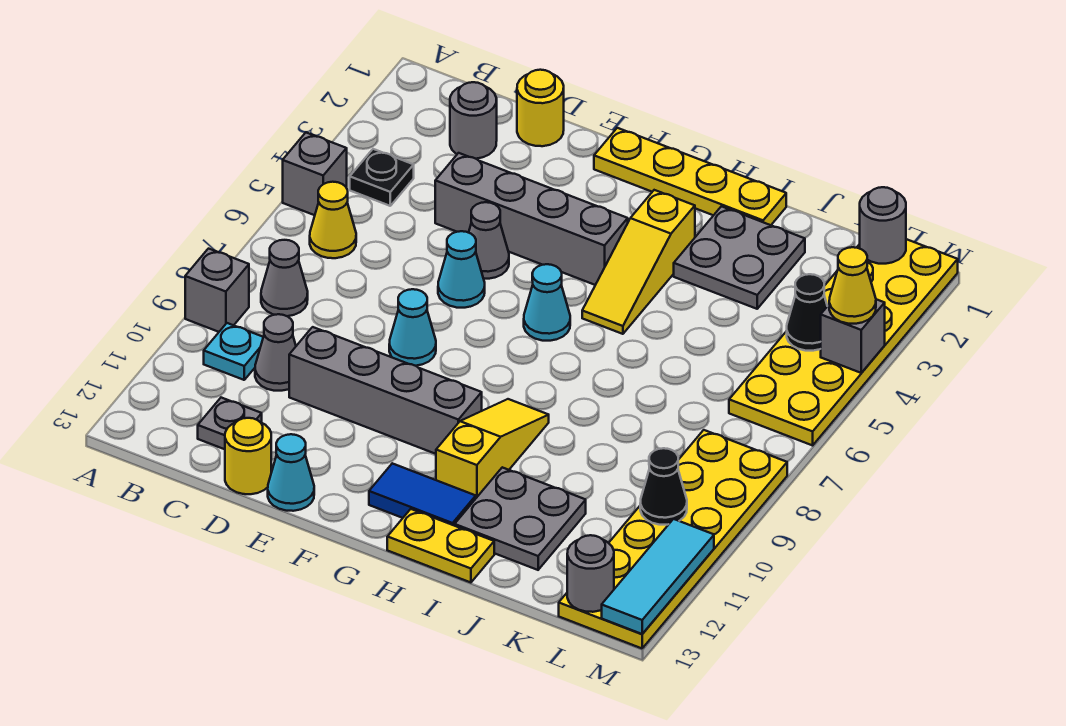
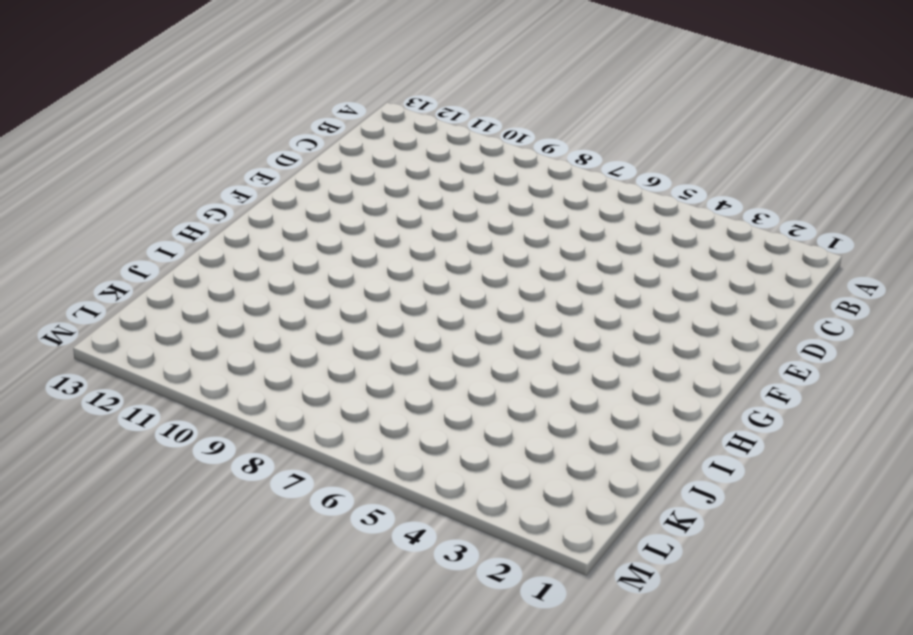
none -> grey 1x1 brick [283,133,347,215]
none -> grey 1x1 brick [185,249,249,332]
none -> black 1x1 plate [350,149,414,206]
none -> yellow 1x1 cone [310,182,356,258]

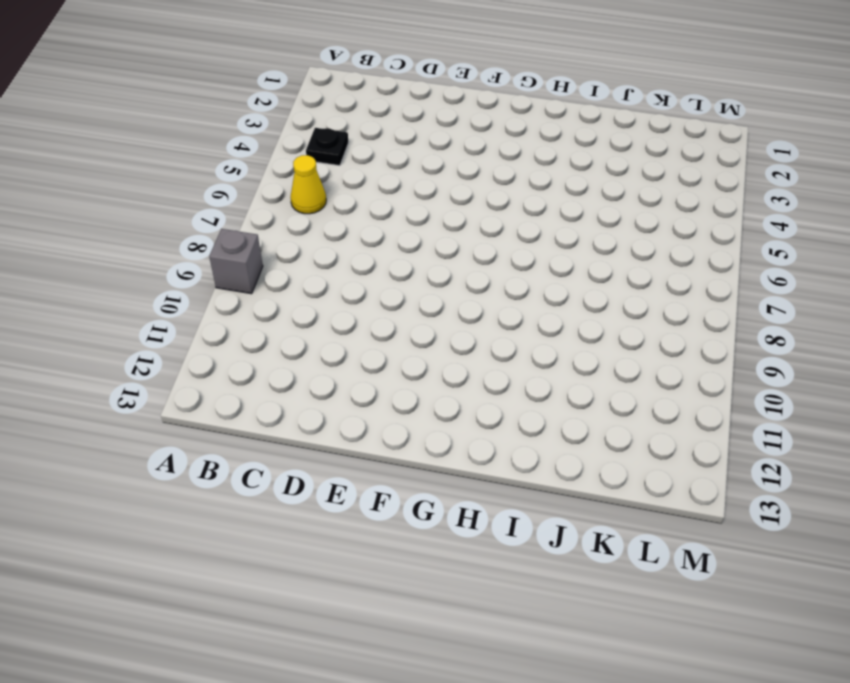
none -> grey 1x1 brick [283,133,347,215]
none -> grey 1x1 cone [261,240,308,316]
none -> cyan 1x1 plate [204,323,263,380]
none -> grey 1x1 round brick [450,82,497,159]

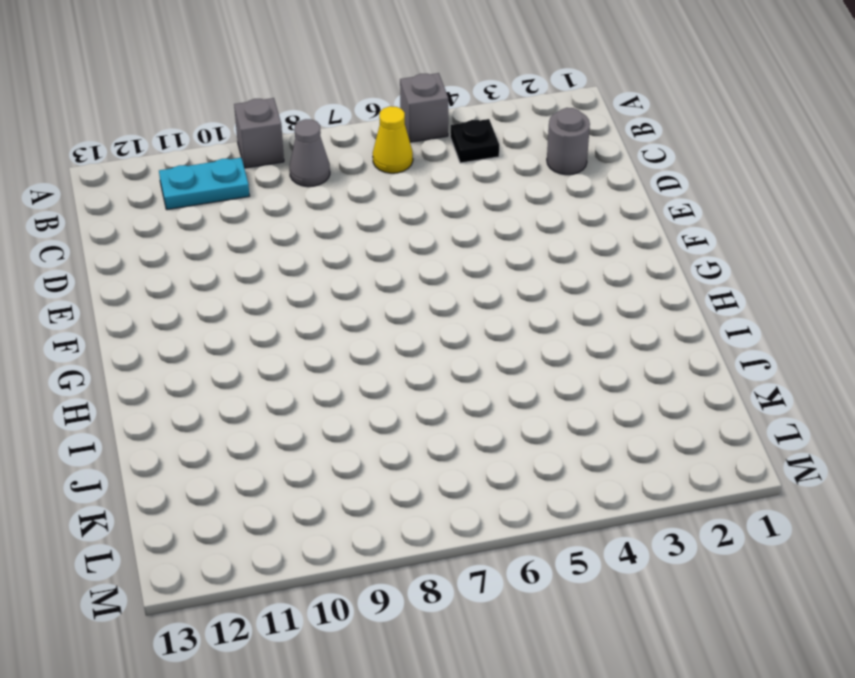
cyan 1x2 plate [159,158,250,210] -> cyan 1x1 plate [204,323,263,380]
none -> grey 1x1 cone [255,314,296,391]
none -> grey 1x1 plate [198,398,262,449]
none -> yellow 1x1 round brick [517,70,564,146]
none -> grey 1x4 brick [435,153,628,285]

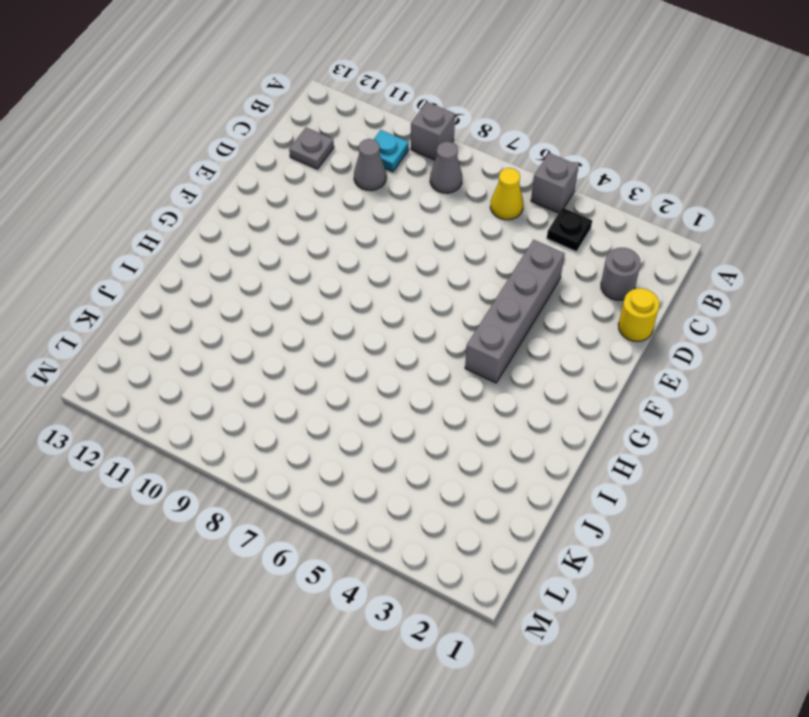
none -> grey 1x4 brick [289,327,482,454]
none -> yellow 1x1 round brick [225,418,271,494]
none -> grey 1x1 cone [469,202,509,279]
none -> cyan 1x1 cone [438,231,485,308]

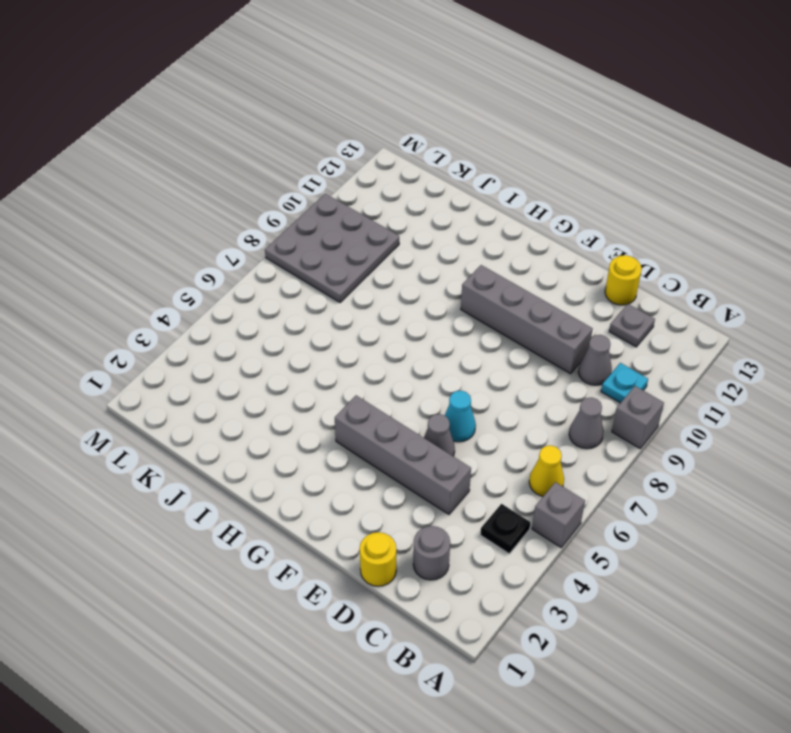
grey 3x3 plate [265,194,399,302] -> yellow 2x6 plate [559,430,787,648]
none -> cyan 1x1 cone [389,289,436,366]
none -> cyan 1x1 cone [268,434,314,511]
none -> yellow 1x4 plate [594,128,786,225]
none -> cyan 1x1 cone [524,264,570,341]

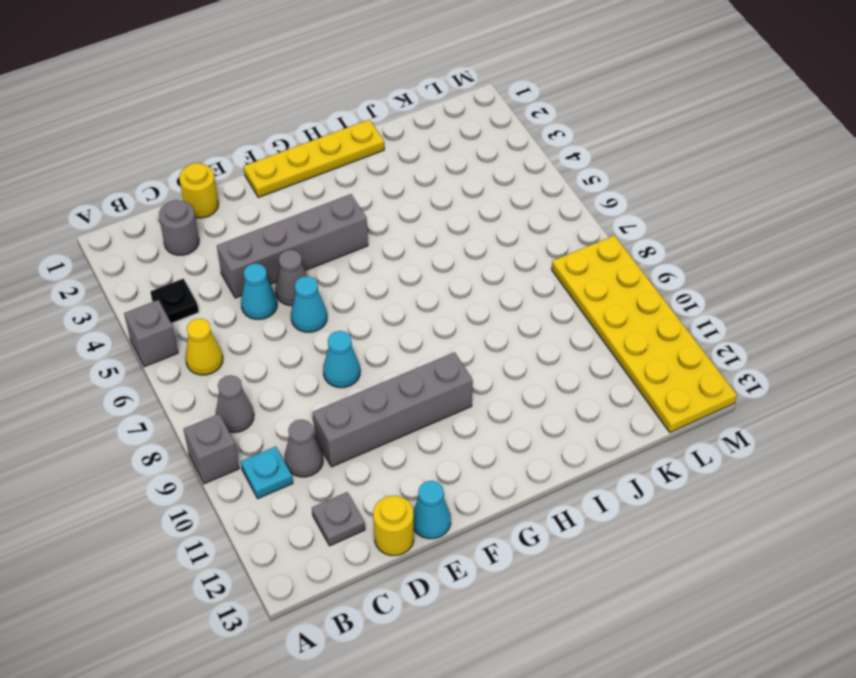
cyan 1x1 cone [241,263,277,319] -> cyan 1x1 cone moved to [524,264,570,341]
none -> blue 1x2 tile [369,463,476,526]
none -> yellow 1x3 slope [582,190,695,334]
none -> yellow 1x3 slope [436,399,549,498]
none -> yellow 1x2 plate [387,509,494,583]

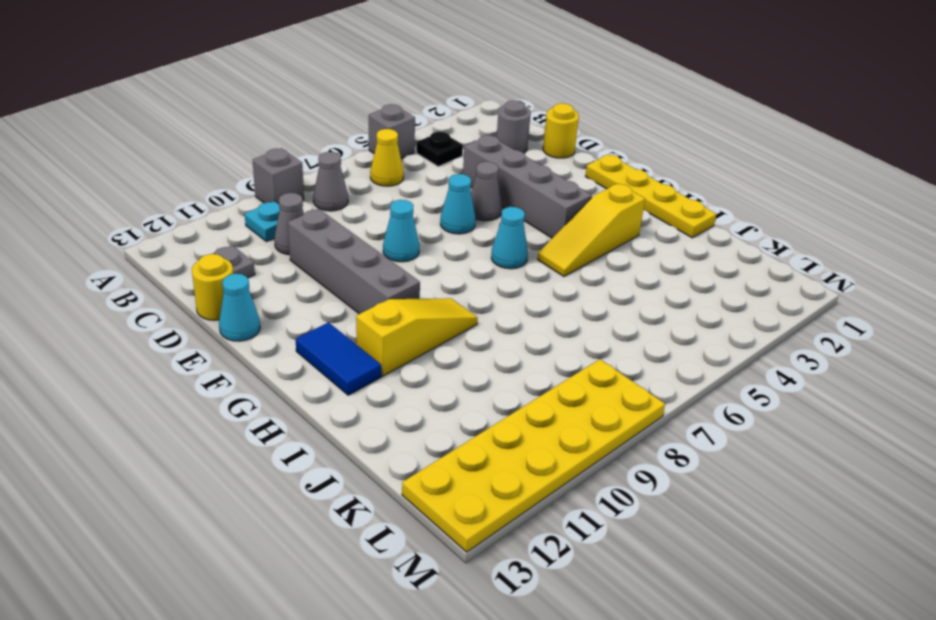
none -> yellow 1x2 plate [387,509,494,583]
none -> grey 2x2 plate [674,206,805,309]
none -> grey 2x2 plate [455,467,586,570]
none -> yellow 2x6 plate [729,239,958,445]

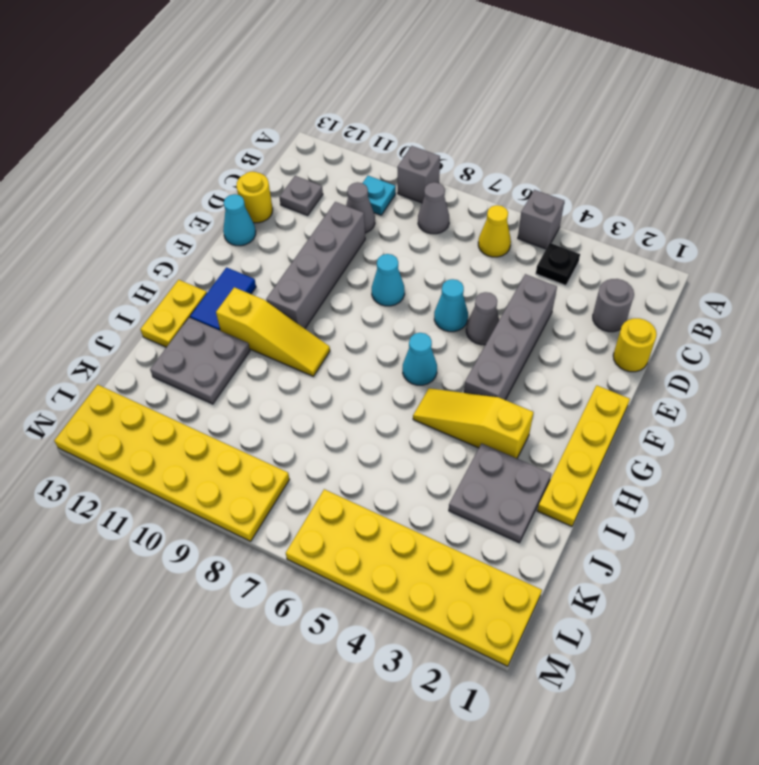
none -> grey 1x1 round brick [860,187,906,264]
none -> black 1x1 cone [787,274,827,351]
none -> black 1x1 cone [640,448,687,525]
none -> grey 1x1 round brick [567,535,614,612]

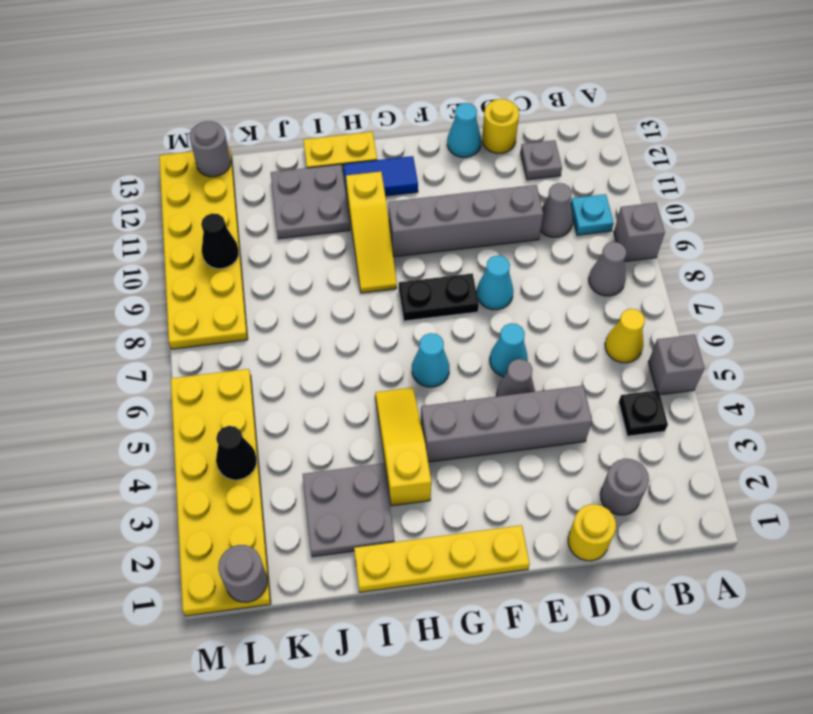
black 1x2 plate [399,274,479,321] -> none
none -> grey 1x1 brick [821,299,885,373]
none -> cyan 1x3 tile [602,519,714,634]
none -> yellow 1x1 cone [829,247,876,324]

